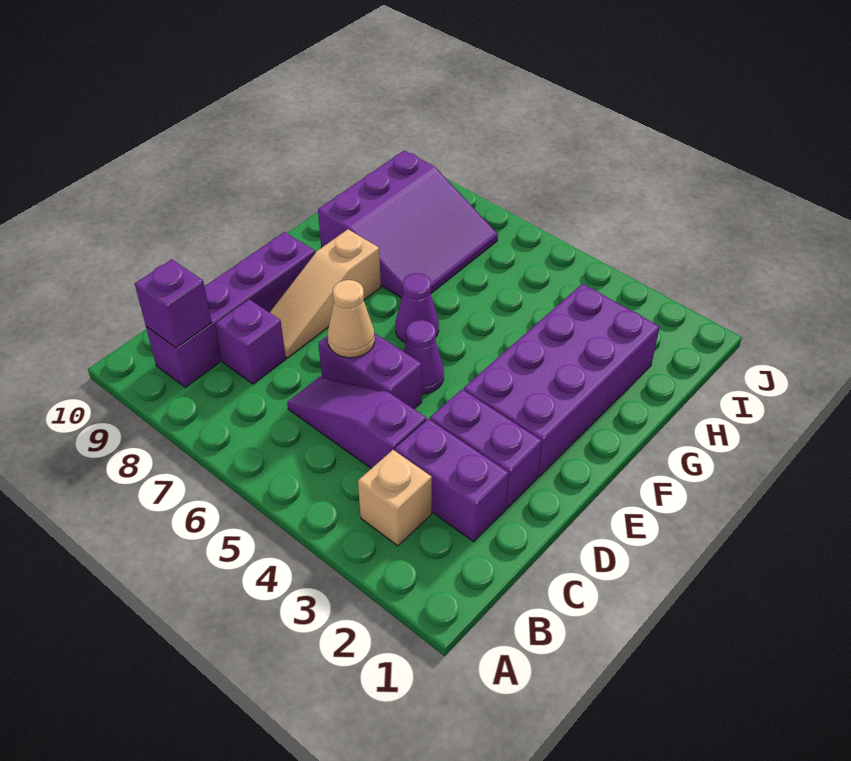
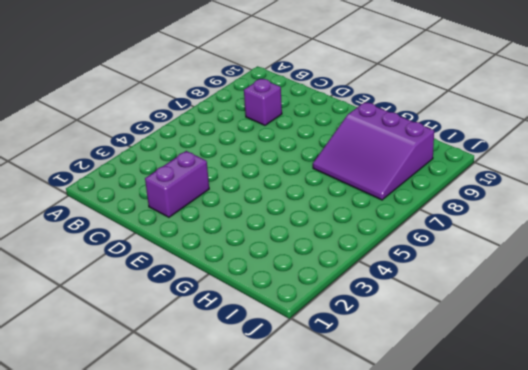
none -> tan 1x1 brick [358,450,432,546]
none -> purple 1x4 brick [146,232,315,387]
none -> purple 1x2 brick [395,419,509,542]

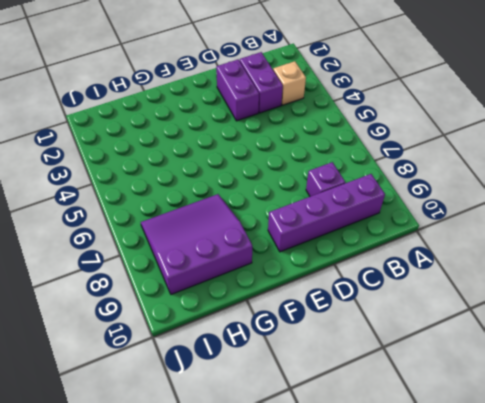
none -> purple 1x3 slope [287,376,426,469]
none -> purple 1x2 brick [318,333,422,409]
none -> tan 1x3 slope [270,229,381,358]

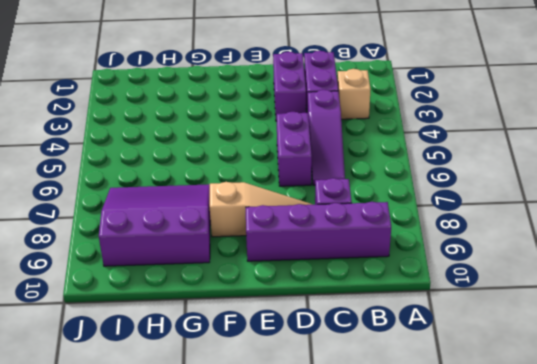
none -> purple 2x4 brick [464,284,660,477]
none -> purple 1x1 cone [404,320,444,394]
none -> purple 1x1 cone [395,273,439,343]

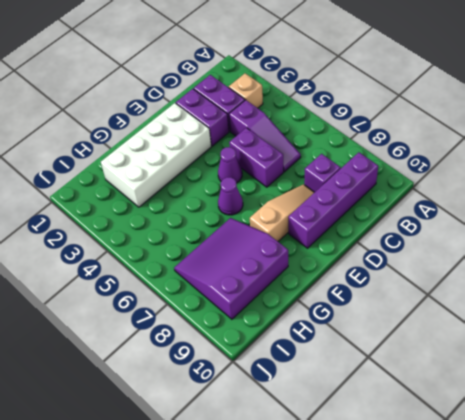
white 2x4 brick [101,103,211,207] -> purple 2x4 brick [464,284,660,477]
none -> purple 1x1 brick [135,259,212,348]
none -> tan 1x1 cone [328,280,375,358]

